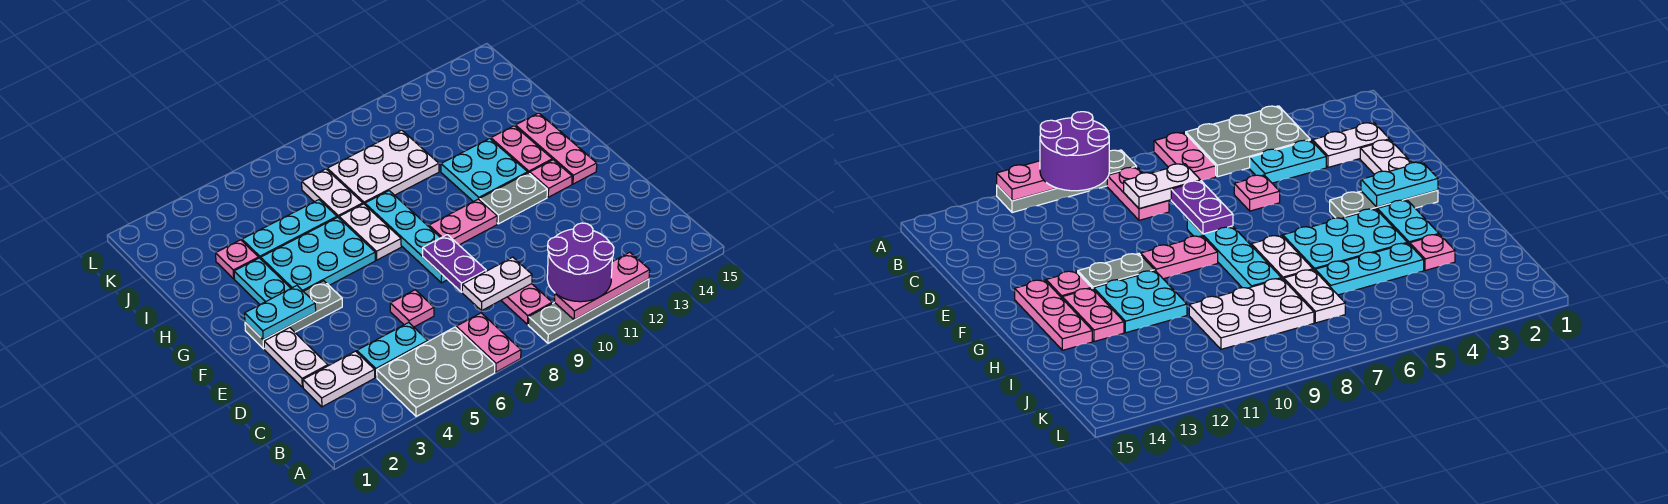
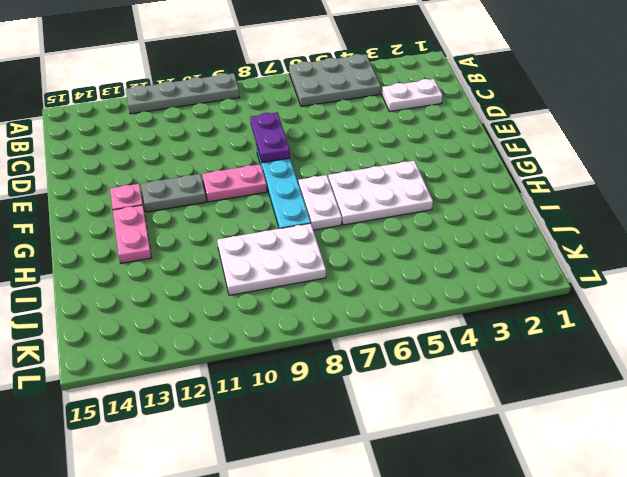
white 2x3 plate [328,161,433,225] -> cyan 2x3 plate [261,217,375,291]
none -> pink 1x2 plate [456,313,521,372]
none -> pink 1x2 plate [501,284,552,324]
none -> cyan 1x2 plate [357,323,428,377]

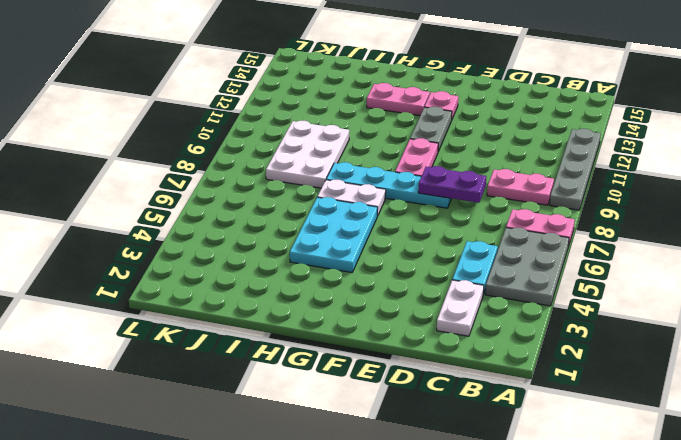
none -> white 1x2 plate [264,328,328,387]
none -> pink 1x1 plate [390,290,434,327]
none -> grey 1x3 plate [245,281,342,349]

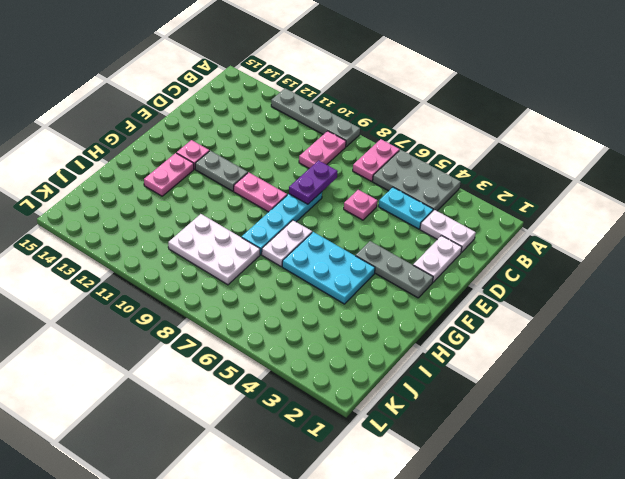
none -> pink 1x3 plate [515,113,597,184]
none -> cyan 1x2 plate [234,258,291,305]
none -> cyan 2x2 plate [441,138,528,202]

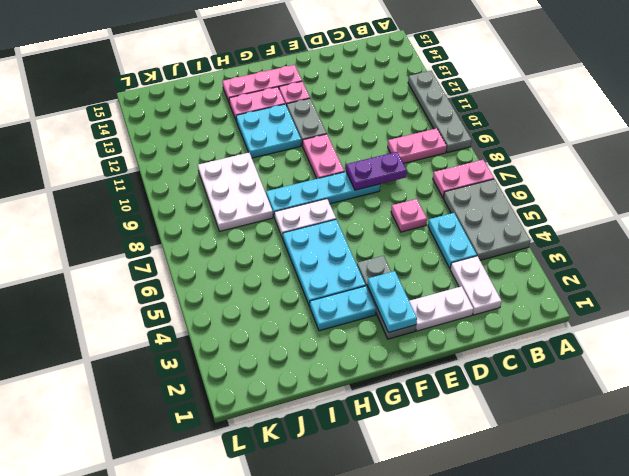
none -> pink 1x1 plate [216,240,259,279]
none -> cyan 1x3 plate [242,200,337,259]
none -> white 1x2 plate [302,169,363,218]

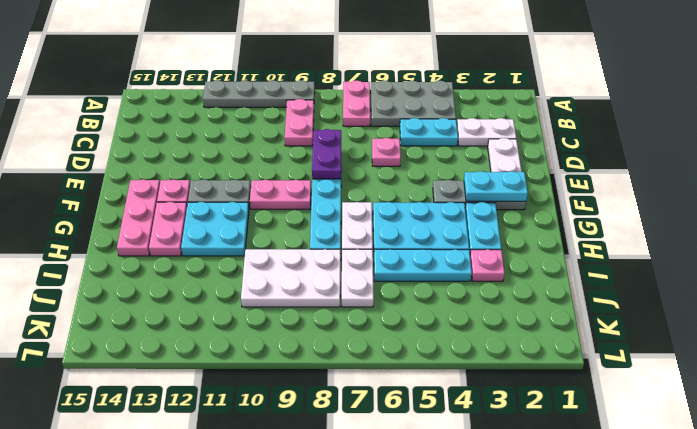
none -> pink 1x3 plate [554,252,650,320]
none -> white 1x2 plate [462,257,532,311]
none -> purple 2x2 round brick [547,223,614,302]

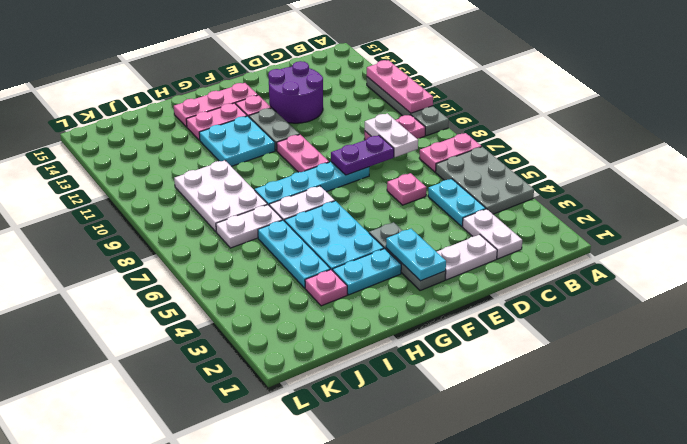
purple 2x2 round brick [268,61,323,123] -> purple 2x2 round brick moved to [547,223,614,302]

